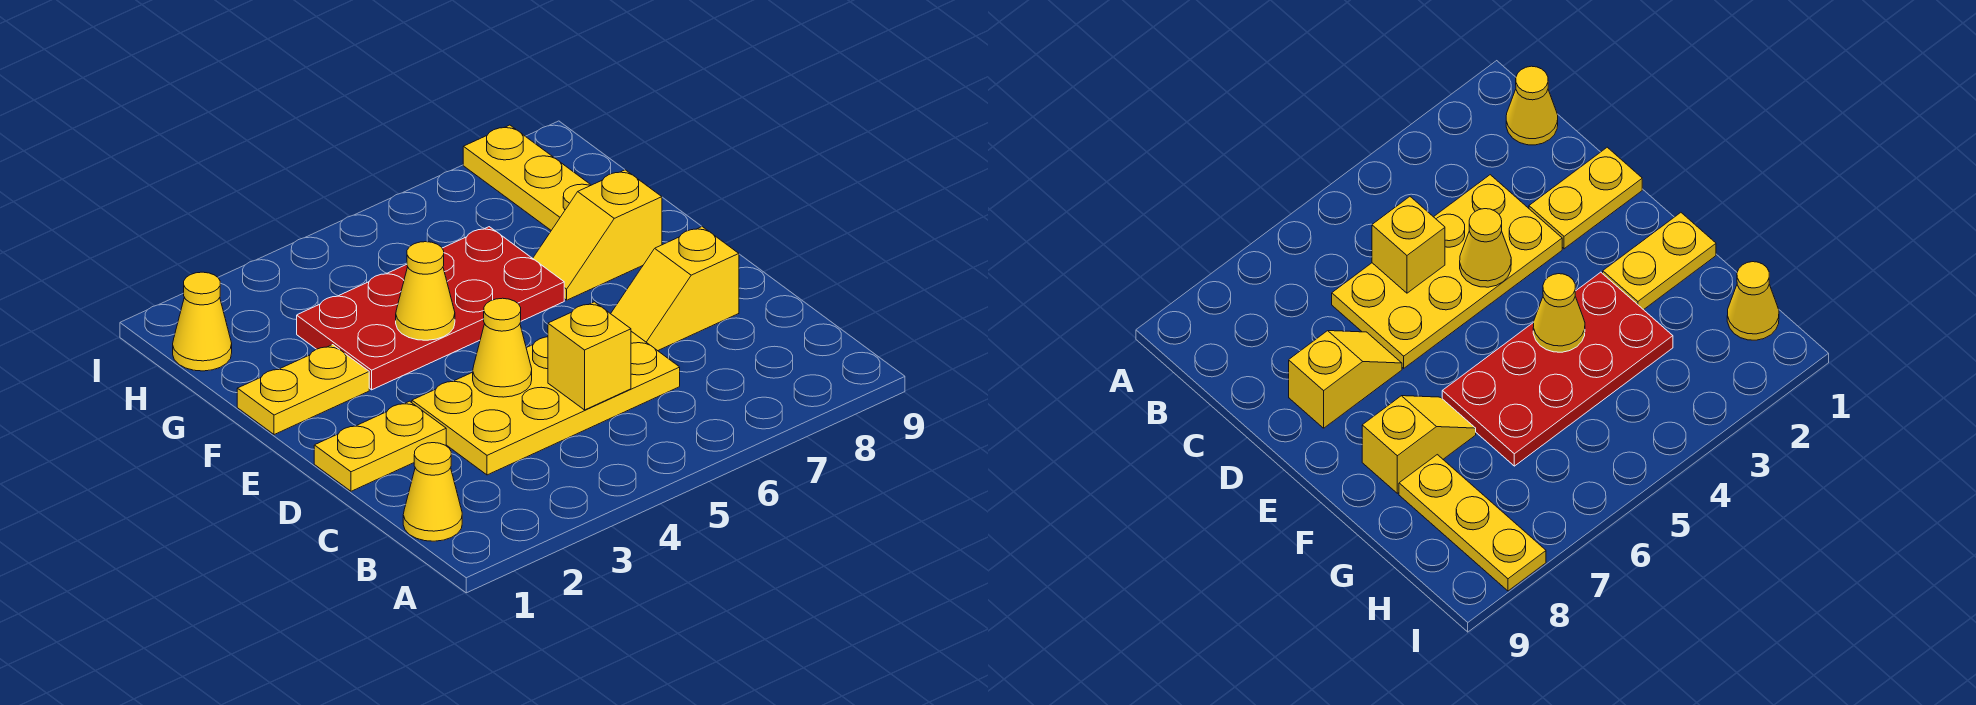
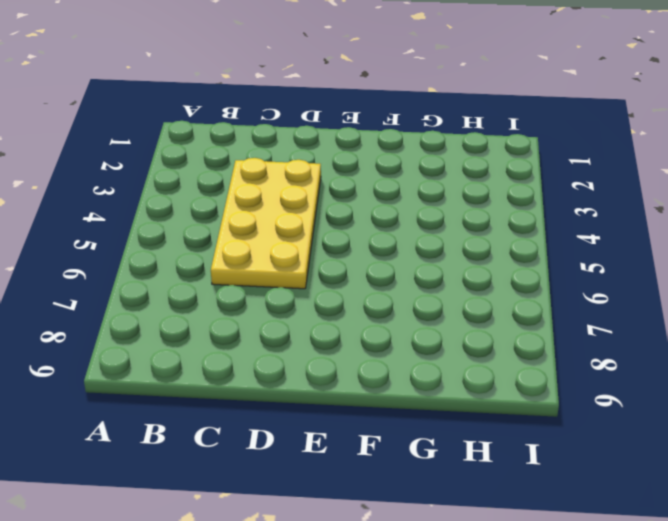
none -> yellow 1x1 cone [403,443,462,541]
none -> yellow 1x2 plate [314,401,446,491]
none -> yellow 1x2 slope [611,227,739,351]

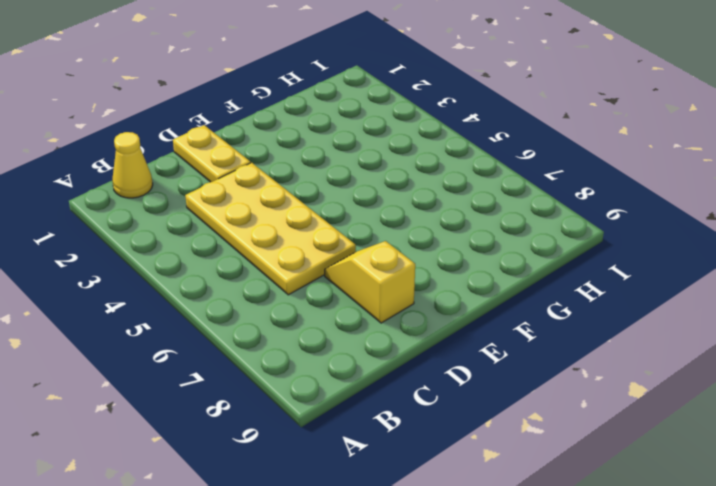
none -> yellow 1x2 plate [237,345,369,435]
none -> red 2x4 plate [297,227,564,390]
none -> yellow 1x2 slope [533,170,662,300]

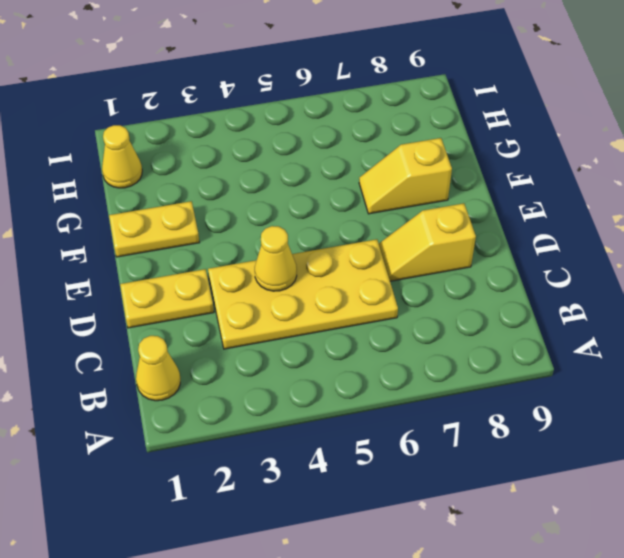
none -> red 2x4 plate [297,227,564,390]
none -> yellow 1x3 plate [463,125,591,230]
none -> yellow 1x1 brick [548,302,631,410]

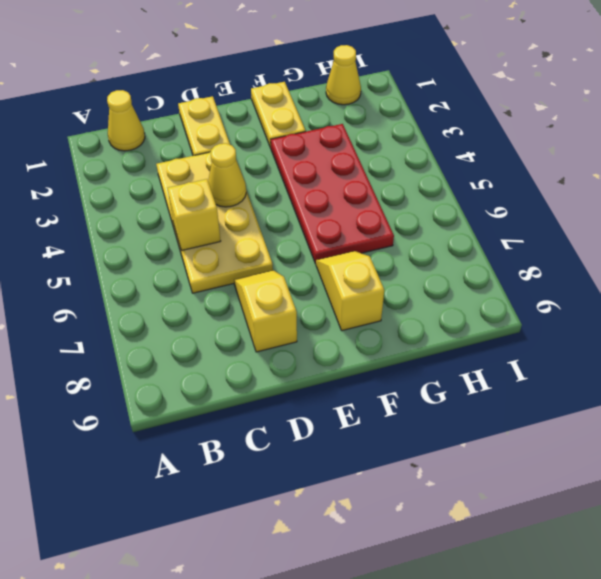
none -> yellow 1x3 plate [463,125,591,230]
none -> yellow 1x1 cone [396,242,455,340]

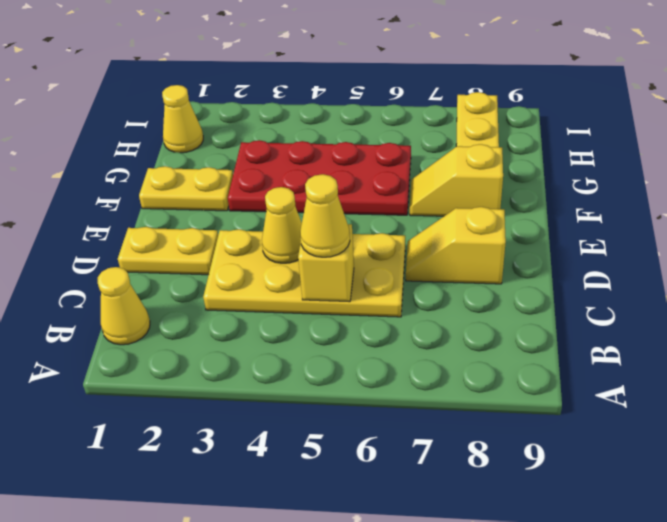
yellow 1x1 cone [300,174,350,257] -> yellow 1x1 cone moved to [396,242,455,340]

